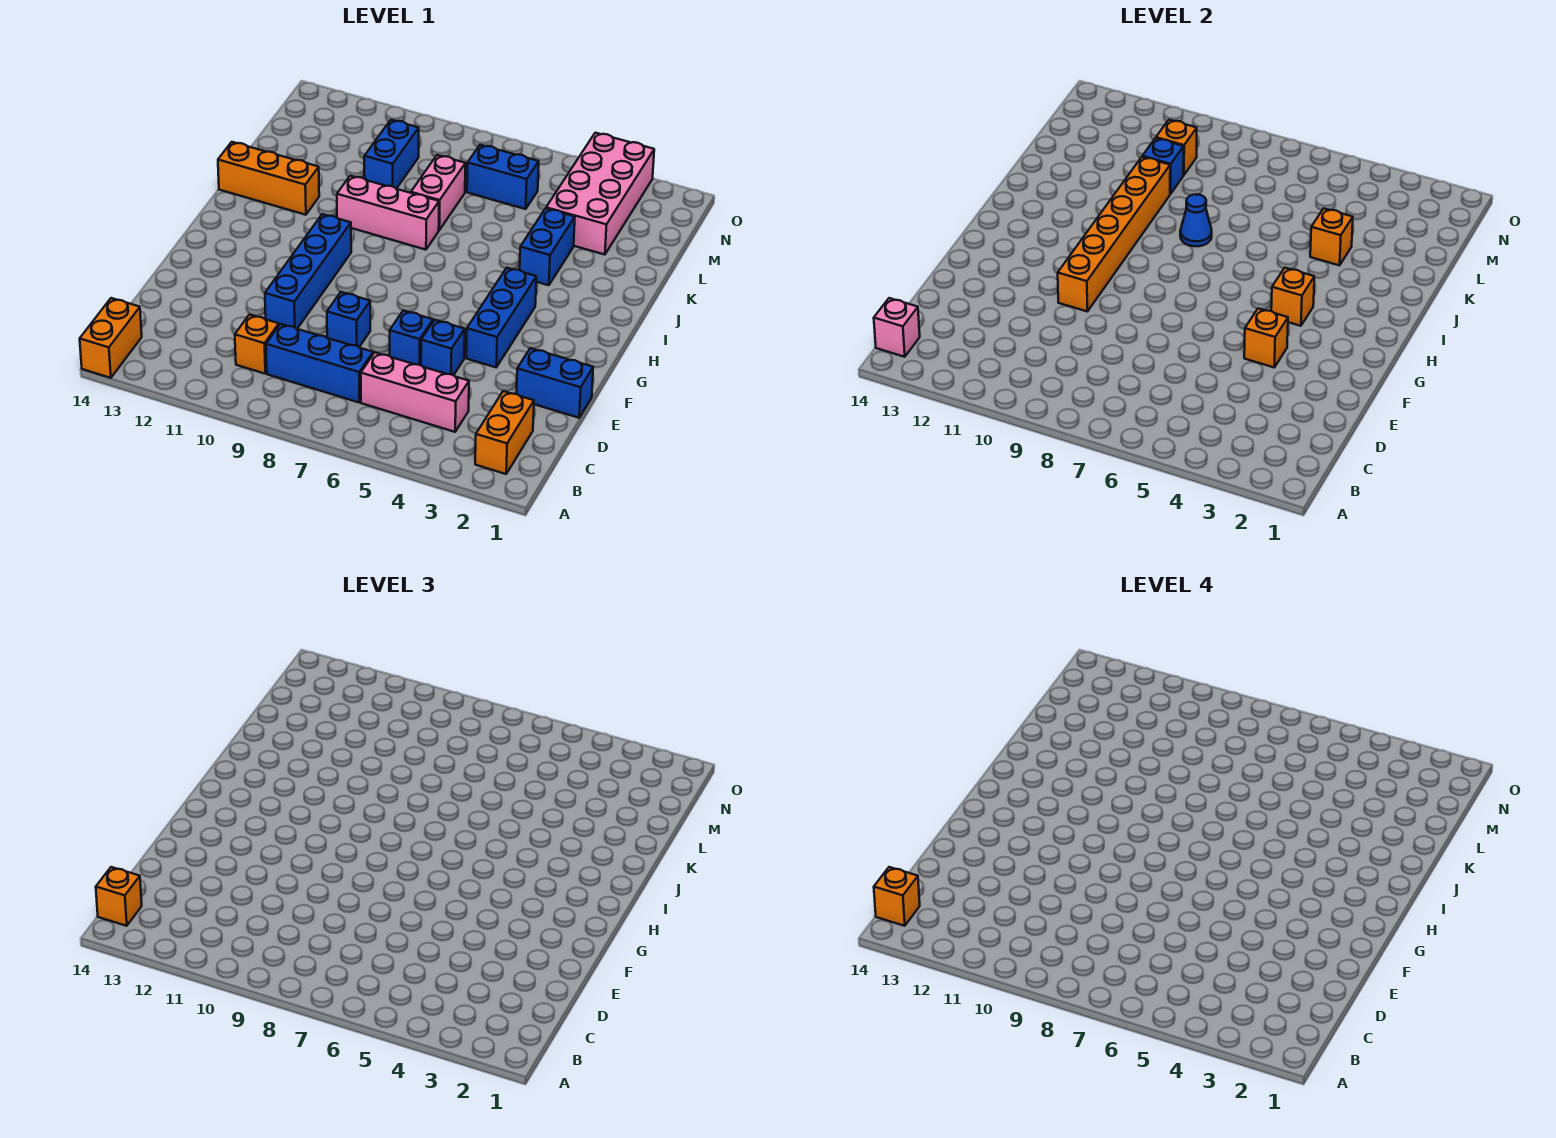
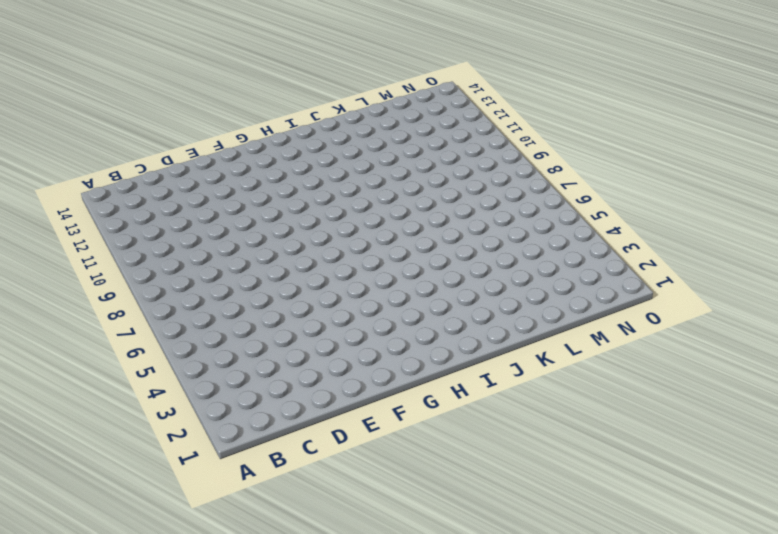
none -> orange 1x2 brick [80,298,142,378]
none -> orange 1x2 brick [475,391,534,474]
none -> pink 1x3 brick [361,353,469,432]

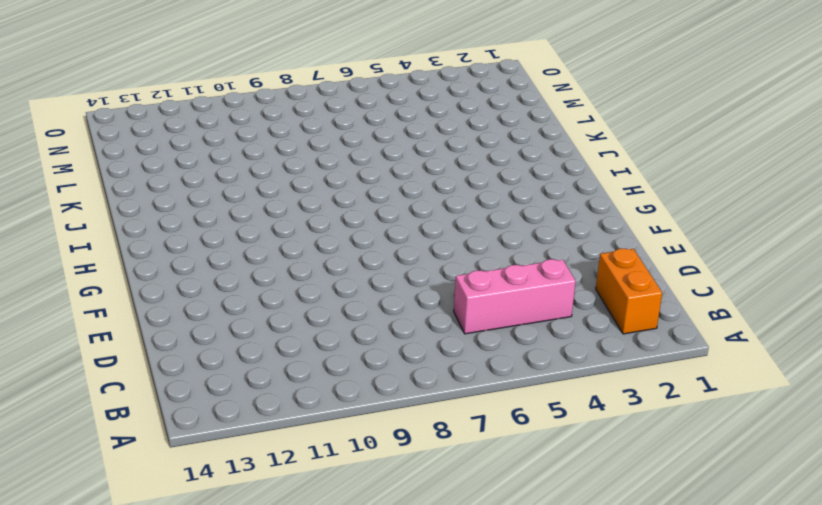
none -> orange 1x2 brick [80,298,142,378]
none -> blue 1x3 brick [266,324,373,403]
none -> orange 1x1 brick [235,315,279,374]

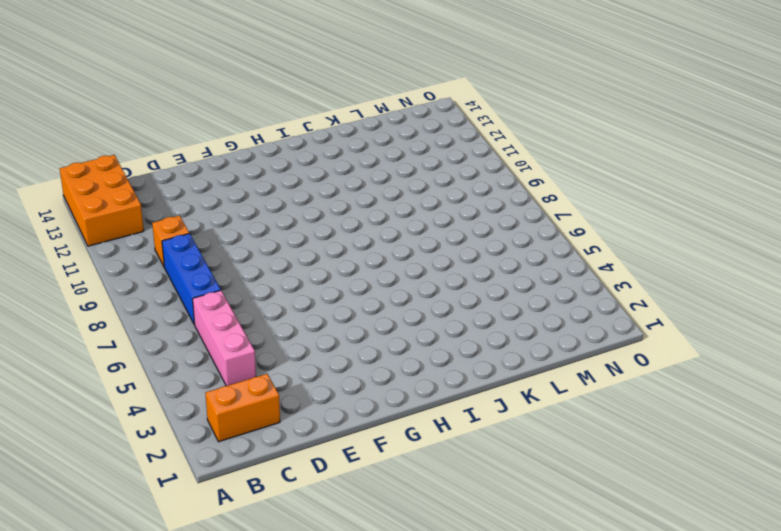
orange 2x3 brick [60,155,144,246] -> orange 1x2 brick [80,298,142,378]
none -> blue 1x2 brick [517,348,593,418]
none -> blue 1x1 brick [421,320,465,375]
none -> blue 1x1 brick [390,310,433,365]

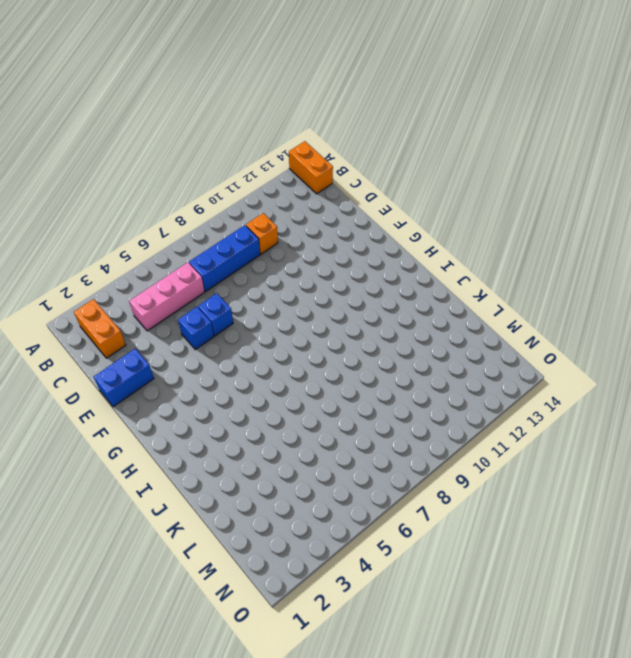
none -> blue 1x1 brick [327,292,370,347]
none -> blue 1x4 brick [265,214,351,329]
none -> blue 1x3 brick [466,268,536,367]

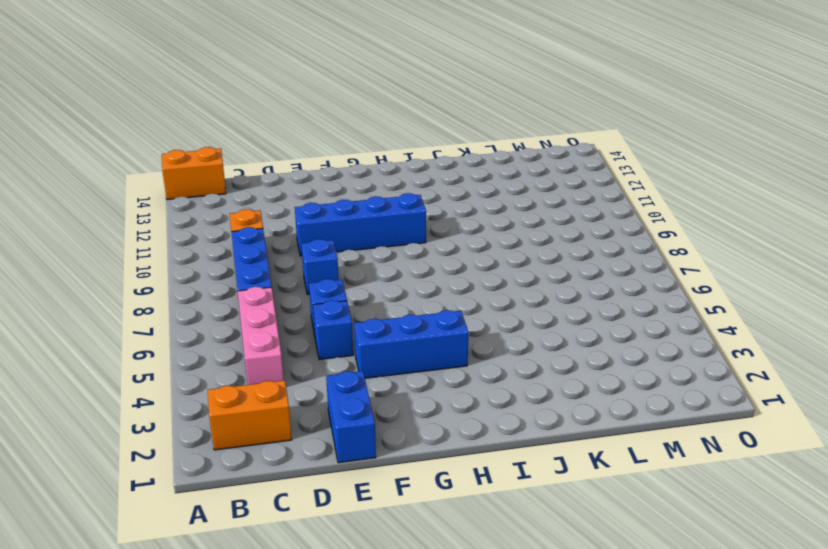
none -> blue 1x2 brick [520,208,575,285]
none -> pink 1x3 brick [337,176,439,250]
none -> orange 1x3 brick [218,142,319,215]

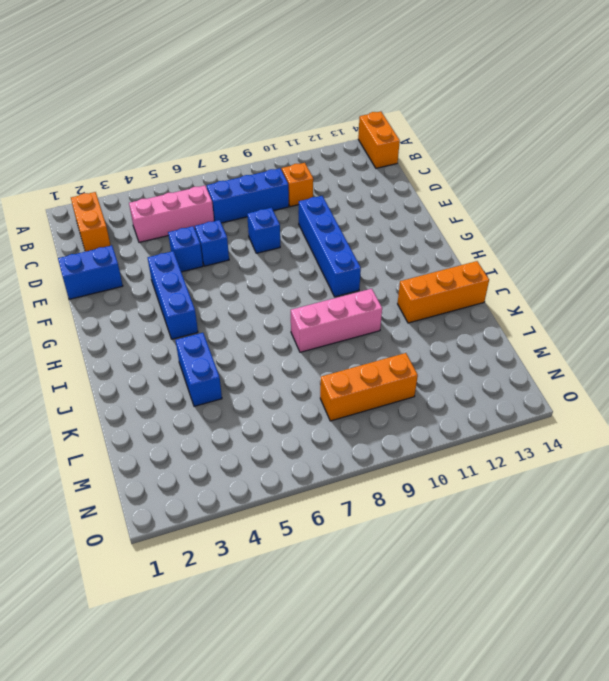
orange 1x3 brick [320,353,418,421] -> blue 1x2 brick [364,120,419,189]
none -> pink 1x2 brick [411,155,465,230]
none -> pink 2x4 brick [546,133,654,255]
none -> blue 1x2 brick [467,145,539,209]

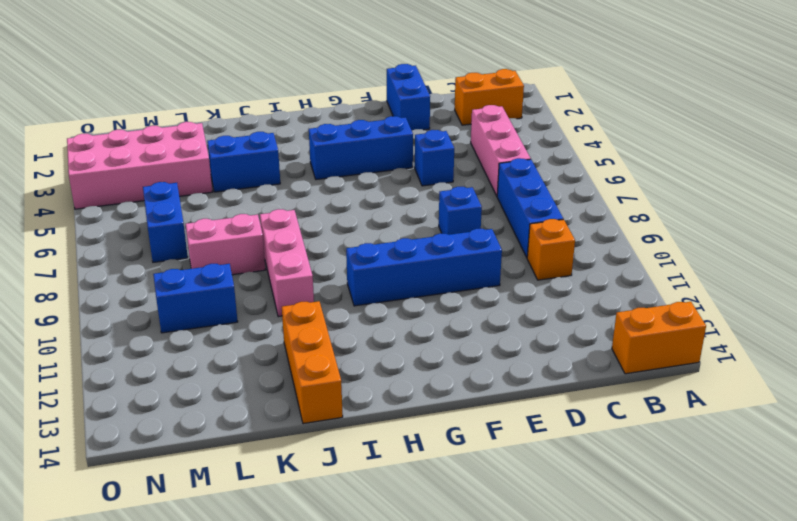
none -> blue 1x1 brick [390,310,433,365]
none -> pink 1x1 brick [874,298,920,357]
none -> orange 1x1 brick [1244,309,1288,367]

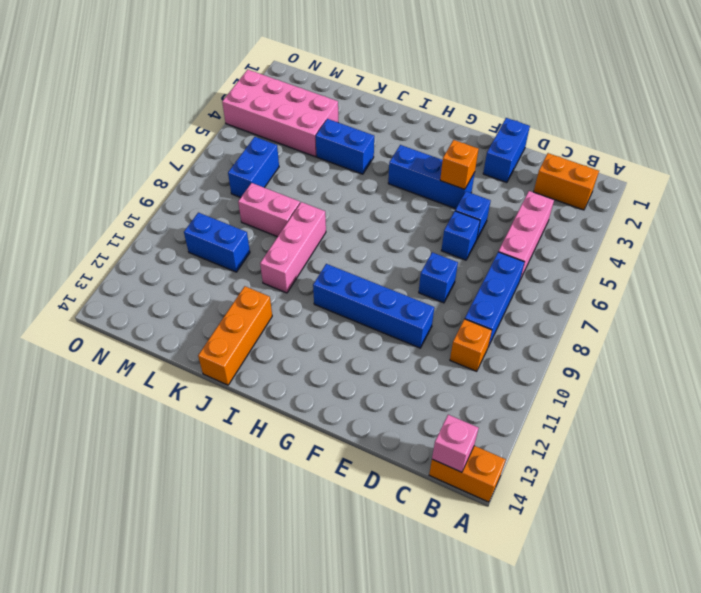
none -> orange 1x6 brick [1058,157,1170,311]
none -> orange 1x1 brick [1271,268,1314,326]
none -> blue 1x1 cone [1180,194,1212,246]

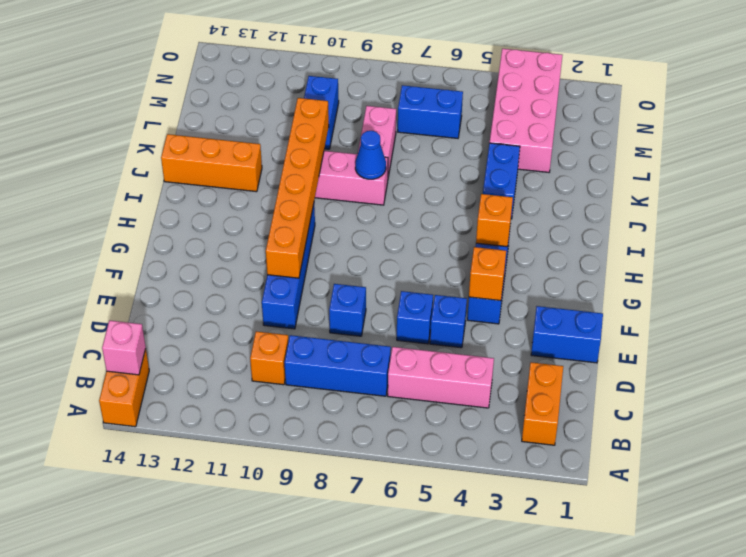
none -> orange 1x1 brick [1310,208,1353,265]
none -> blue 1x1 brick [1142,138,1184,194]
none -> orange 1x1 brick [1156,120,1197,175]

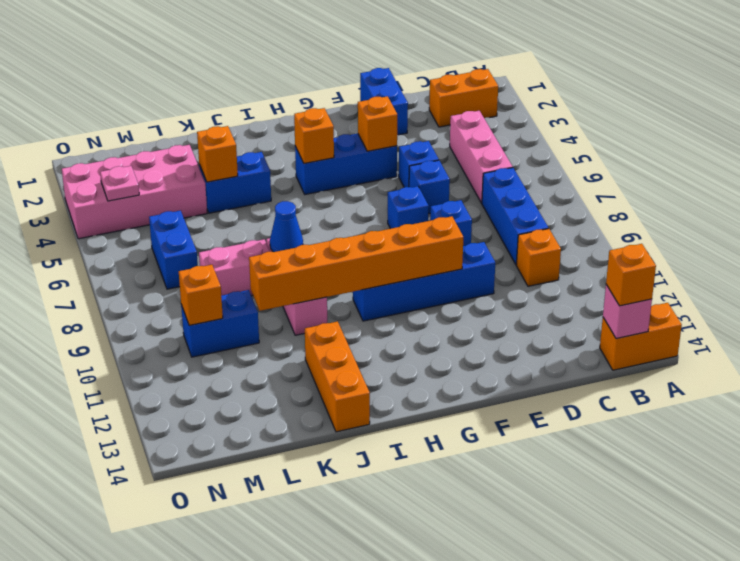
blue 1x1 brick [388,186,429,229] -> blue 1x1 brick moved to [1142,138,1184,194]
pink 1x1 plate [100,166,139,201] -> none
none -> orange 1x1 brick [874,867,920,926]

